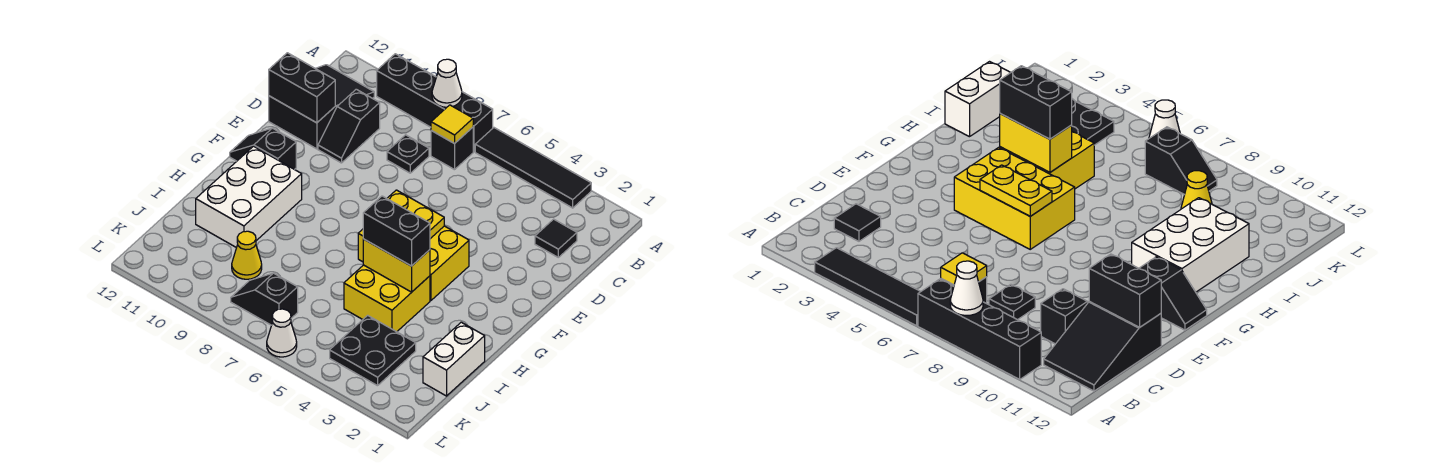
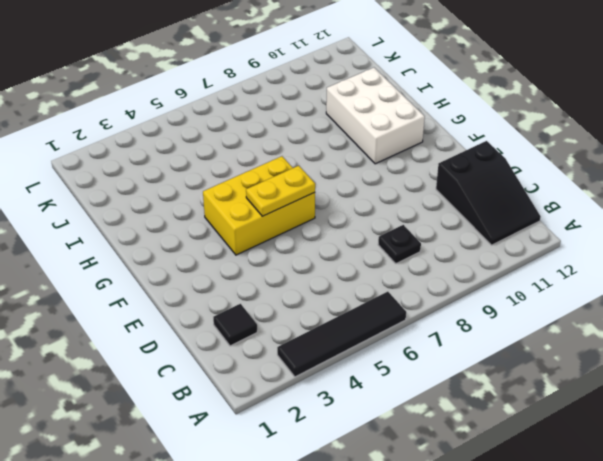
none -> black 1x4 brick [377,54,493,152]
none -> black 1x1 brick [431,127,473,170]
none -> black 1x2 slope [318,89,380,163]

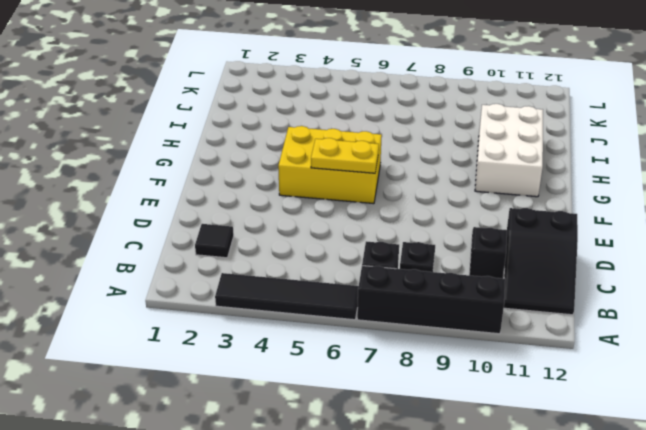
none -> black 1x2 slope [230,128,296,169]
none -> yellow 2x2 brick [344,265,430,332]
none -> white 1x2 brick [423,322,485,396]

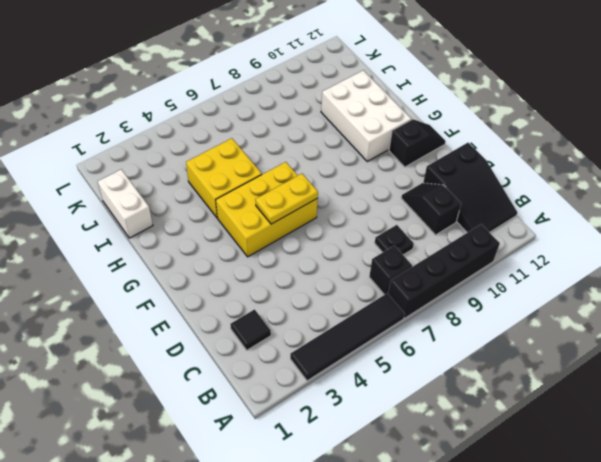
none -> black 2x2 plate [330,315,416,386]
none -> yellow 1x1 cone [232,231,262,279]
none -> black 1x2 slope [231,273,298,325]

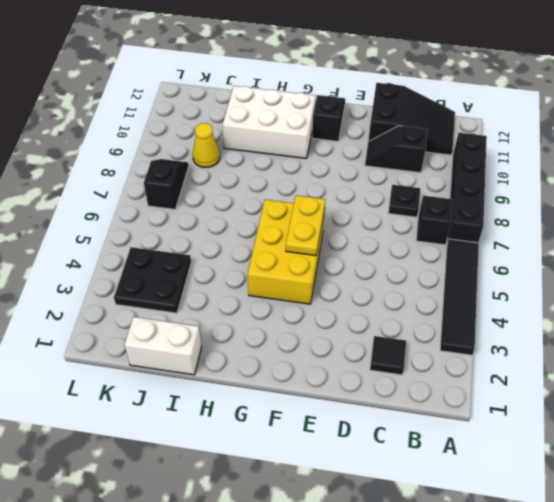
none -> yellow 2x2 brick [344,265,430,332]
none -> white 1x1 cone [267,309,297,357]
none -> white 1x1 cone [432,59,462,107]

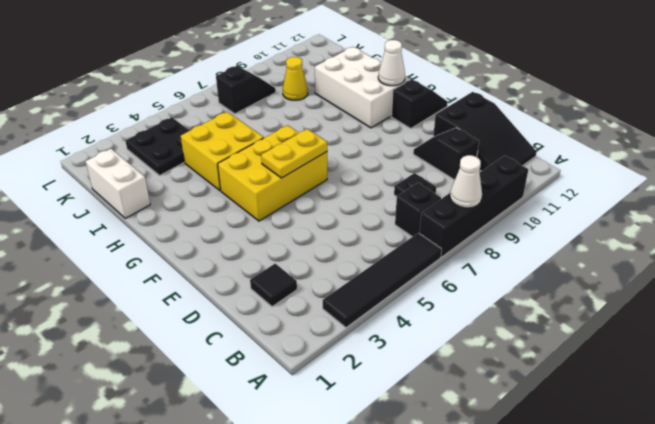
white 1x1 cone [378,40,405,86] -> white 1x1 cone moved to [267,309,297,357]
none -> yellow 1x1 tile [431,105,473,144]
none -> black 1x2 brick [269,53,335,123]
none -> yellow 1x2 brick [363,239,430,292]

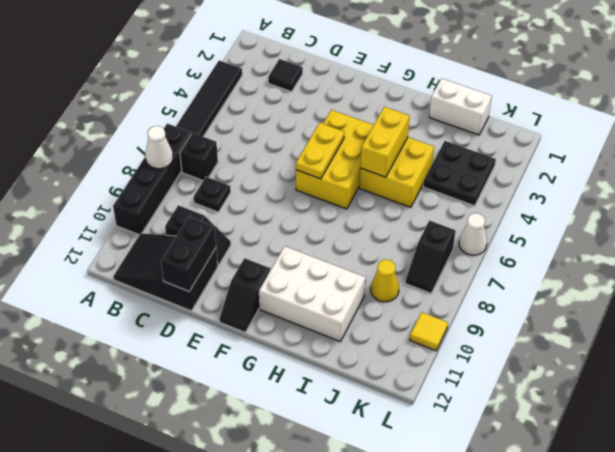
yellow 1x1 tile [410,312,448,351] -> yellow 1x1 tile moved to [431,105,473,144]
none -> black 1x2 brick [363,196,430,266]

